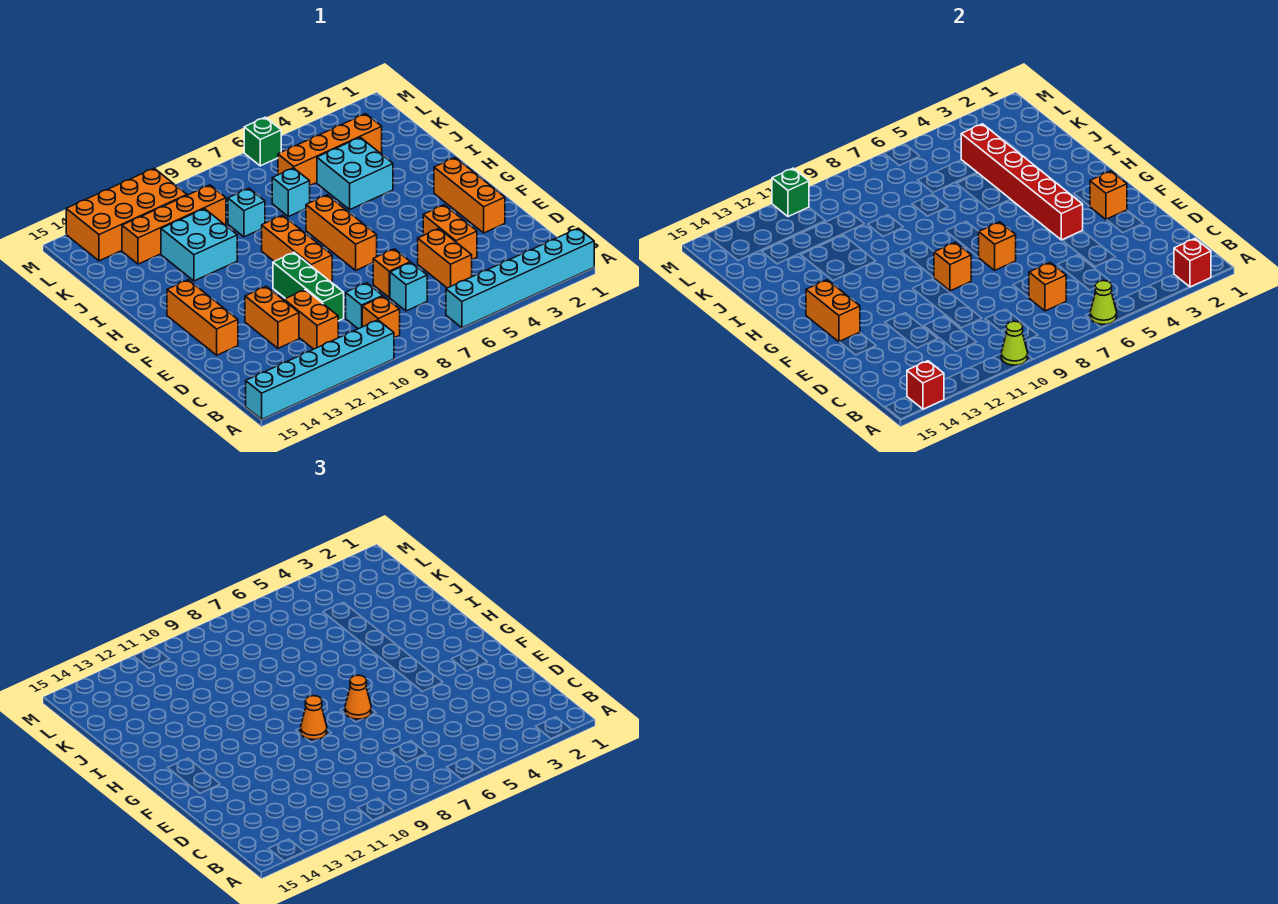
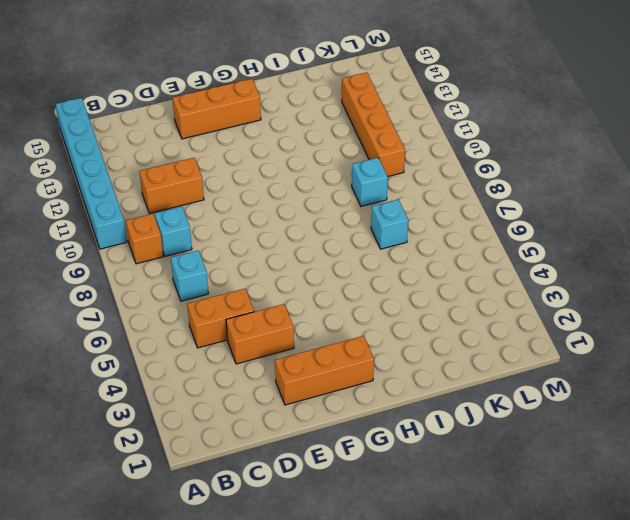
none -> cyan 1x6 brick [446,228,594,328]
none -> orange 1x1 brick [373,249,410,297]
none -> green 1x3 brick [273,253,344,321]
none -> orange 1x2 brick [245,286,299,348]

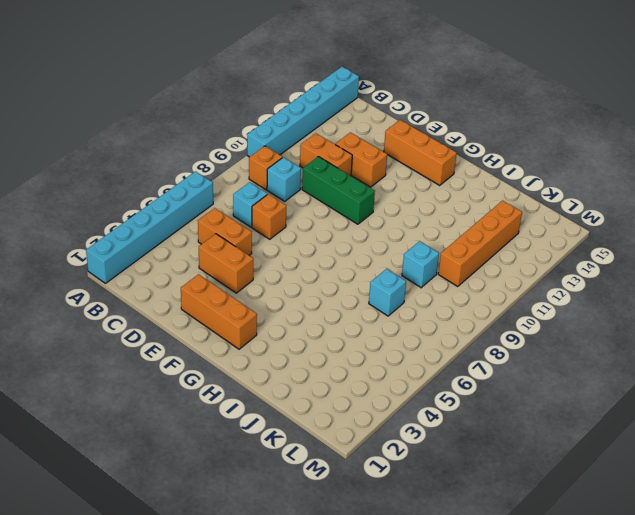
none -> orange 1x3 brick [306,195,377,270]
none -> orange 1x3 brick [262,215,332,282]
none -> cyan 2x2 brick [317,137,393,209]
none -> cyan 2x2 brick [161,209,237,281]

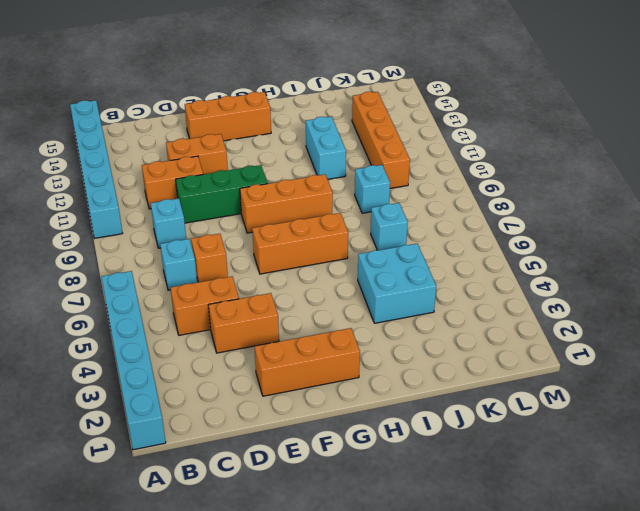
cyan 1x2 brick [306,117,346,179] -> cyan 2x2 brick [161,209,237,281]
none -> orange 1x1 brick [362,296,400,338]
none -> orange 1x4 brick [278,114,382,185]
none -> orange 2x4 brick [66,168,187,261]
none -> green 1x1 brick [244,117,281,166]

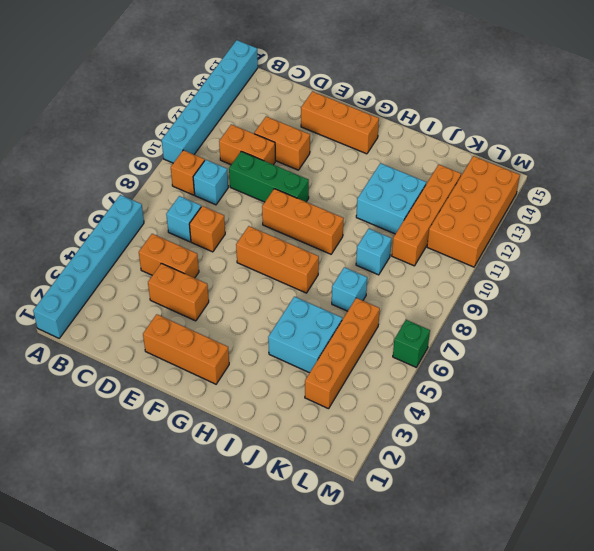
none -> red 1x1 brick [1174,239,1211,287]
none -> lime 1x1 cone [1090,281,1117,324]
none -> lime 1x1 cone [1001,321,1028,365]
none -> red 1x1 brick [907,361,944,409]

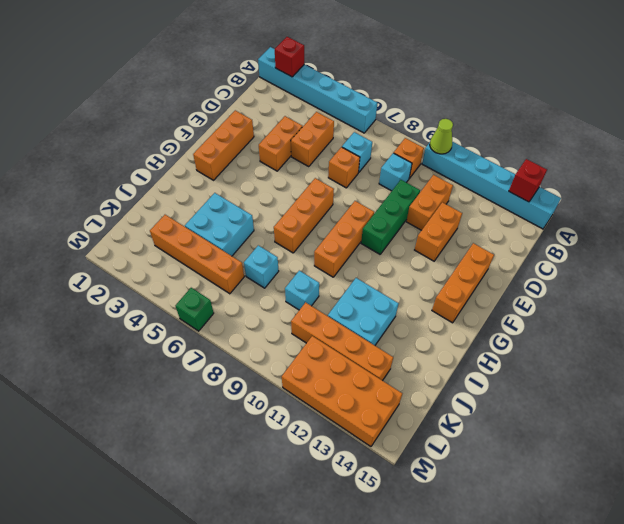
none -> lime 1x1 cone [1090,281,1117,324]
none -> orange 1x1 brick [1029,263,1066,311]
none -> orange 1x1 brick [1090,171,1127,219]
none -> red 1x6 brick [961,124,1083,240]

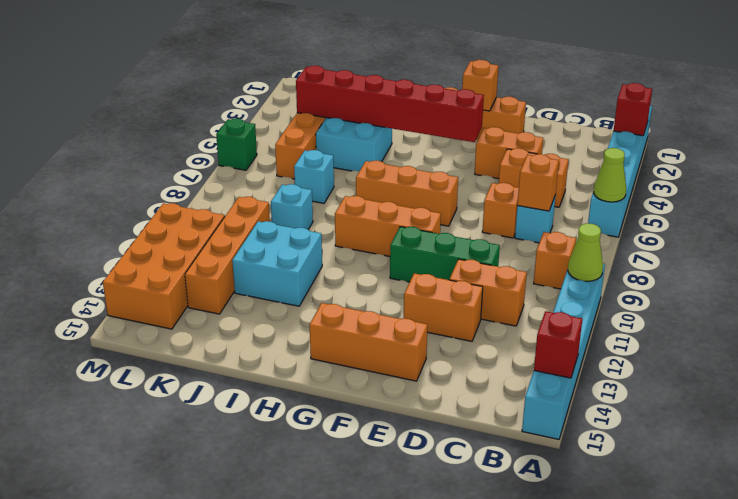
none -> cyan 1x1 brick [346,283,383,329]
none -> orange 1x1 brick [979,222,1016,270]
none -> orange 1x1 brick [934,242,971,291]
none -> orange 1x2 brick [806,280,860,342]

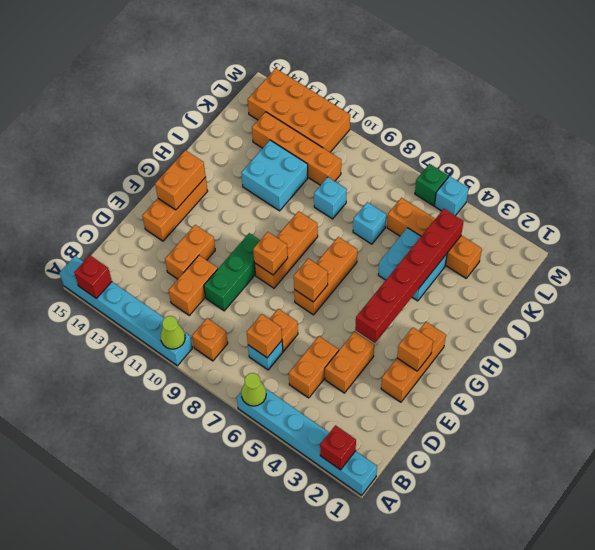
cyan 1x1 brick [435,176,469,216] -> cyan 1x1 brick moved to [346,283,383,329]
none -> green 1x1 brick [772,168,809,217]
none -> orange 1x1 cone [345,675,371,719]
none -> orange 1x1 cone [300,696,327,740]

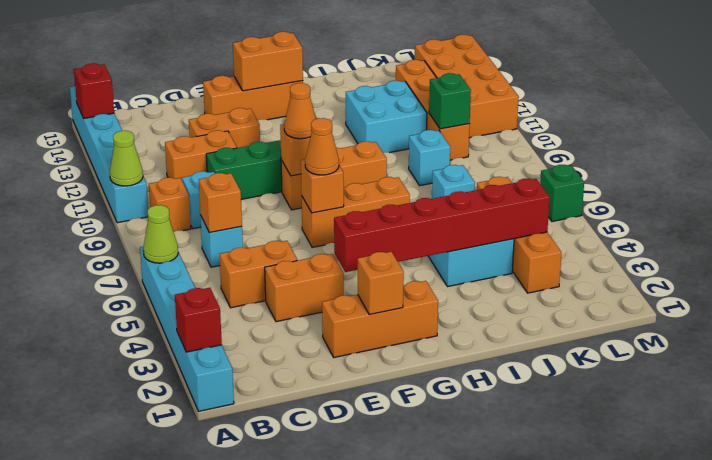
green 1x1 brick [429,73,471,129] -> green 1x1 brick moved to [772,168,809,217]
none -> orange 1x1 brick [373,249,410,297]

